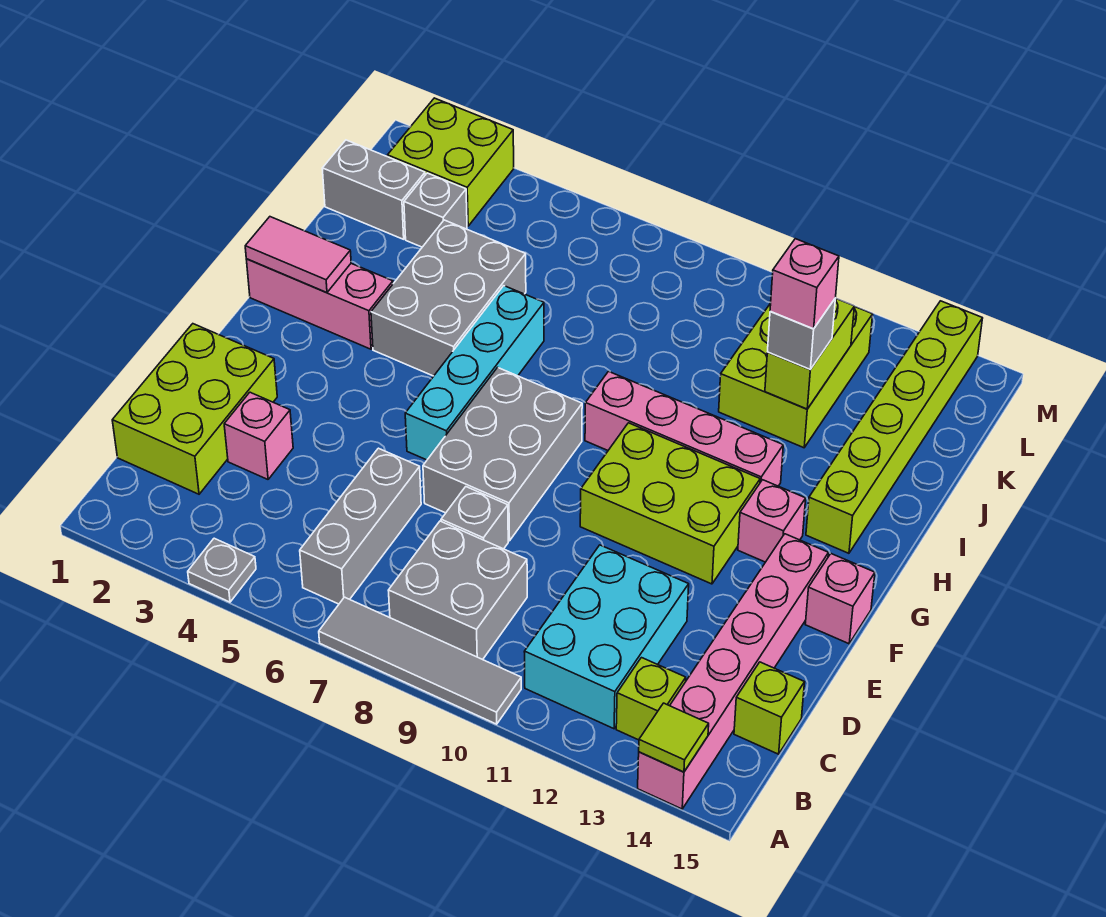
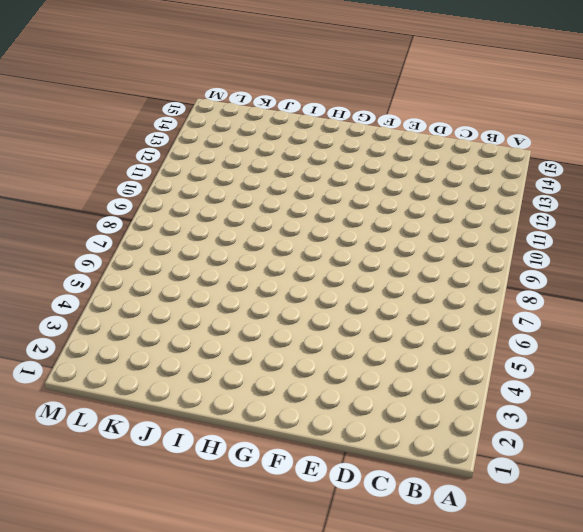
none -> grey 1x1 plate [188,538,256,602]
none -> grey 1x4 tile [319,597,521,724]
none -> pink 1x6 brick [638,534,828,809]

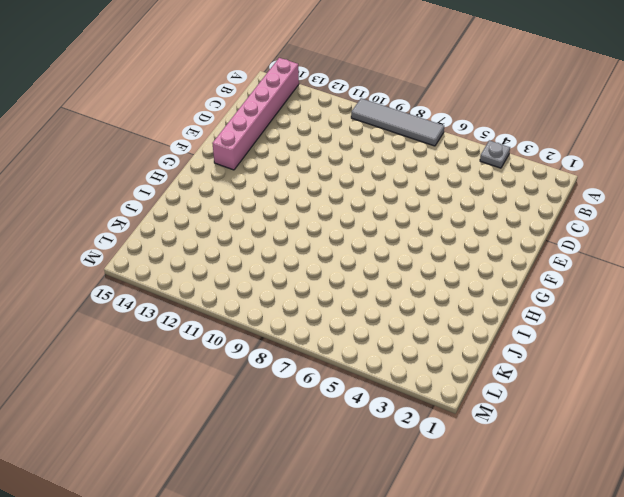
none -> grey 1x3 brick [300,448,421,604]
none -> grey 2x2 brick [388,521,527,660]
none -> cyan 2x3 brick [524,545,689,729]

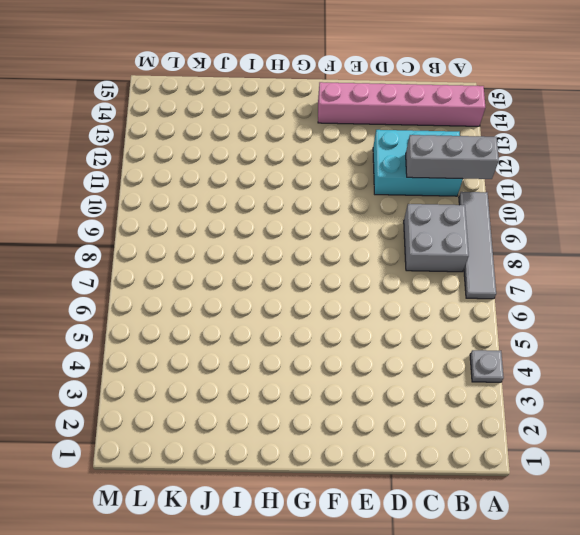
grey 1x3 brick [406,135,499,179] -> grey 1x3 brick moved to [300,448,421,604]
none -> lime 1x1 brick [616,658,686,740]
none -> lime 2x3 brick [112,324,277,494]
none -> lime 1x1 brick [734,662,805,754]

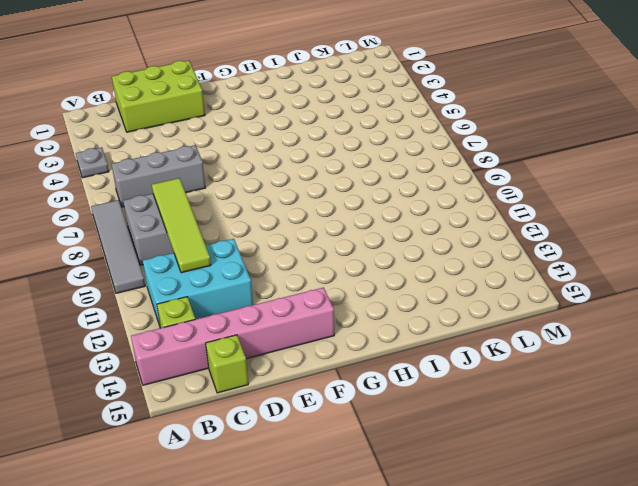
lime 1x4 tile [152,178,211,273] -> none
none -> pink 1x1 brick [224,392,293,479]
none -> grey 1x1 brick [441,487,508,549]
none -> grey 2x3 brick [423,367,582,541]

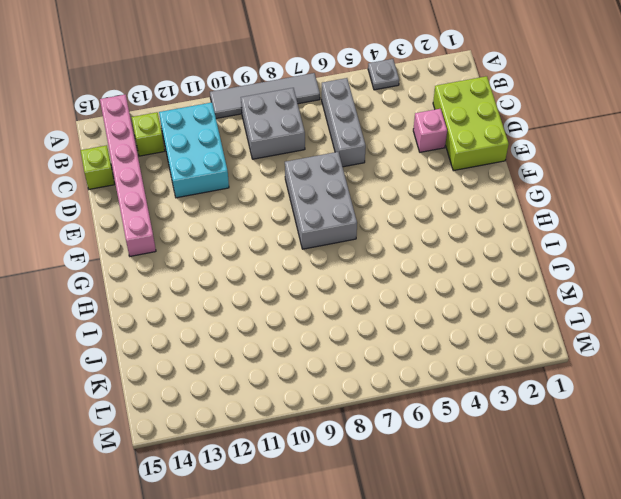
none -> grey 1x1 brick [441,487,508,549]
none -> cyan 1x4 brick [405,286,544,460]
none -> lime 2x3 brick [580,423,760,584]

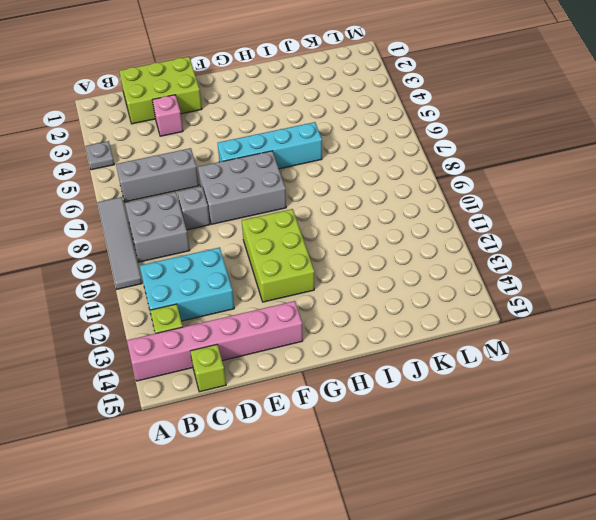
none -> pink 1x1 brick [805,554,875,644]
none -> pink 1x1 brick [738,480,806,562]
none -> pink 1x3 brick [246,259,393,349]

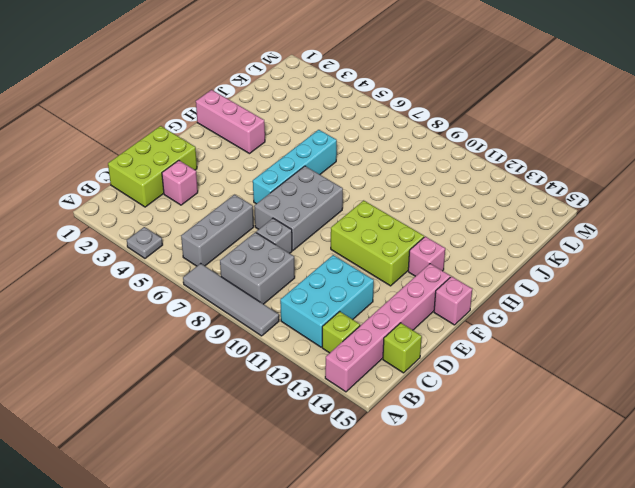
none -> grey 2x3 brick [371,220,526,376]
none -> pink 1x4 brick [585,371,783,486]
none -> lime 1x6 brick [806,301,983,553]

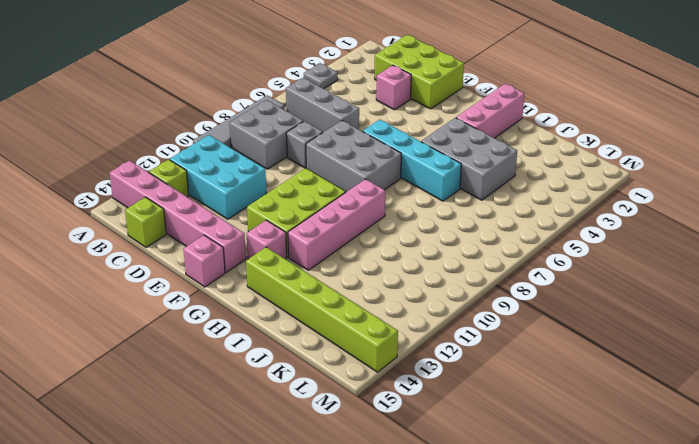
none -> lime 2x3 brick [719,303,873,448]
none -> grey 1x2 brick [322,140,425,239]
none -> grey 1x1 brick [404,173,467,247]

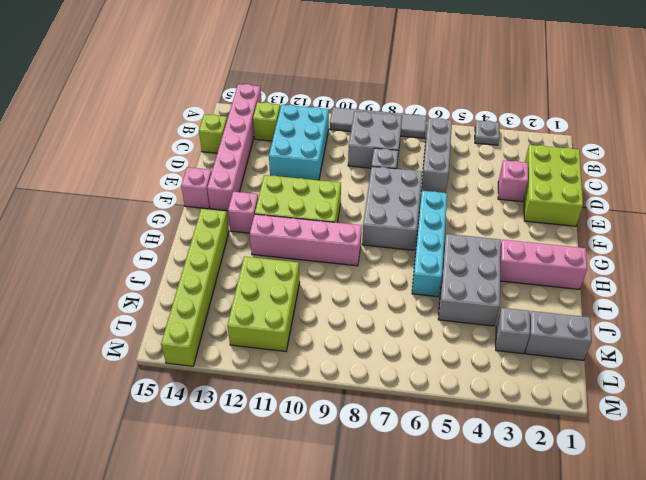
none -> lime 2x2 brick [387,98,514,226]
none -> lime 1x1 tile [639,703,709,772]
none -> pink 1x2 tile [245,217,351,292]

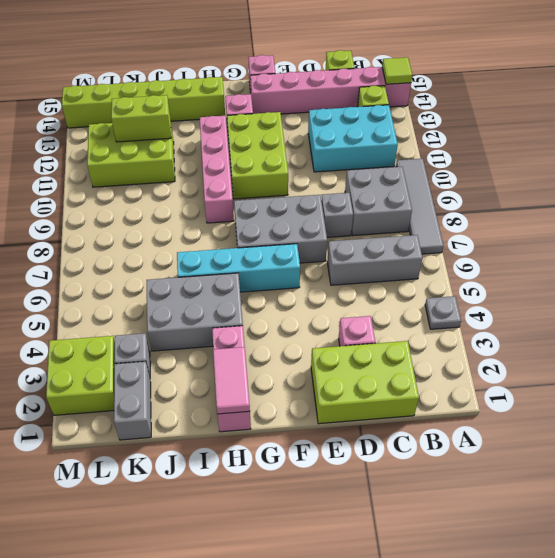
none -> grey 1x1 brick [768,299,835,369]
none -> pink 1x1 brick [770,239,839,329]

